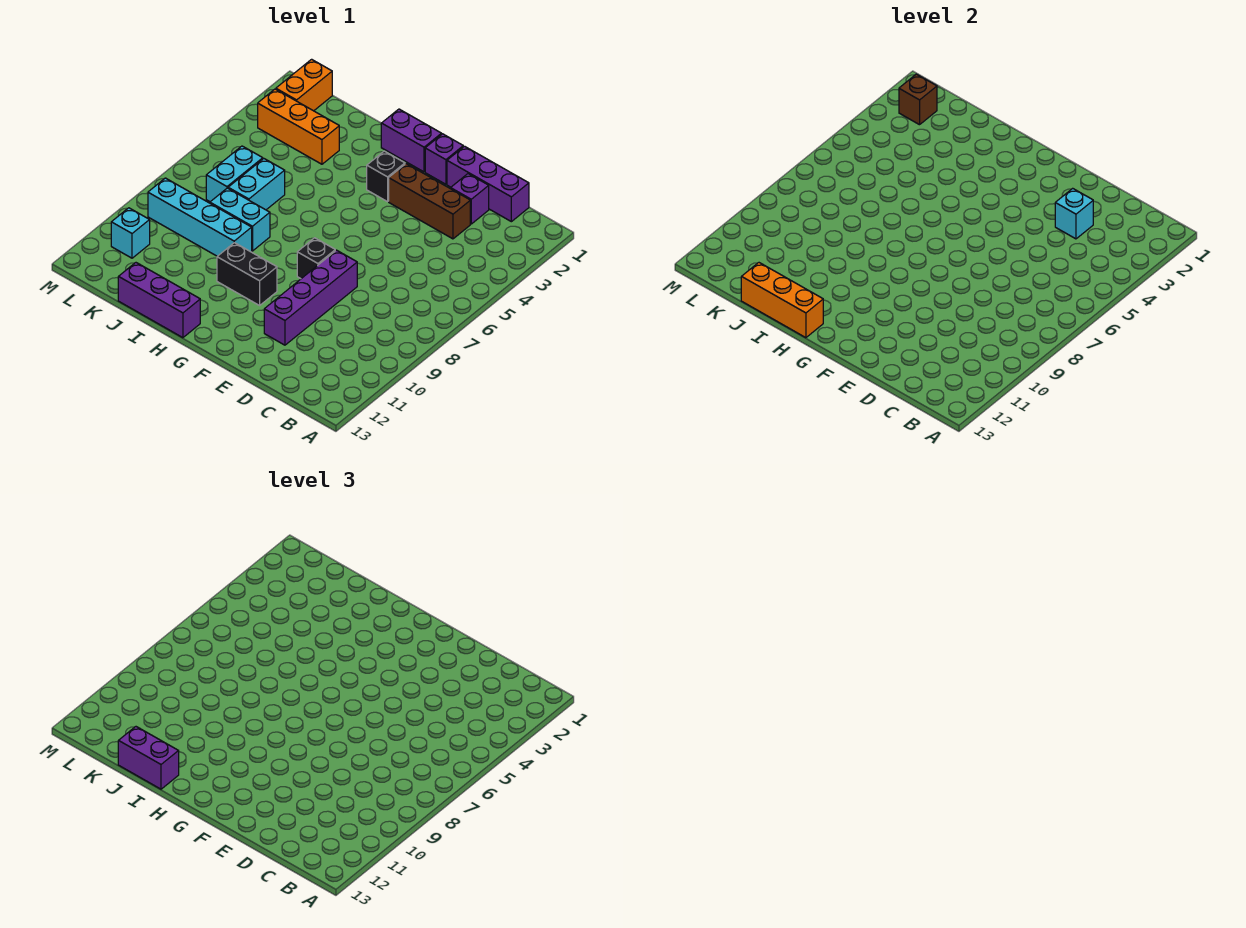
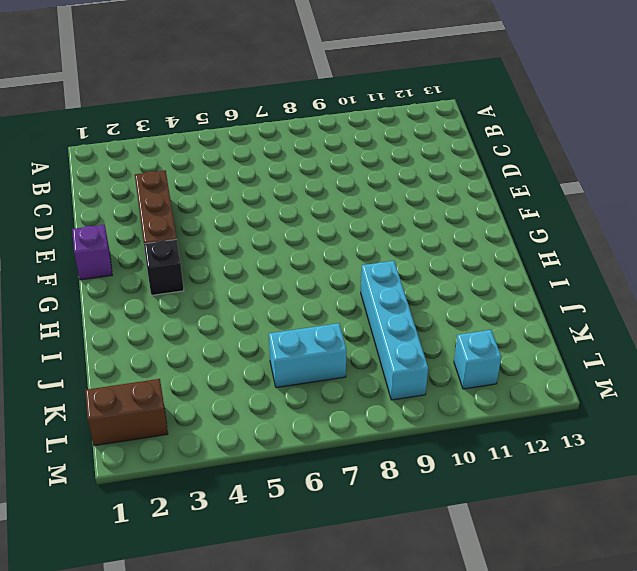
brown 1x2 brick [85,379,168,446] -> orange 1x2 brick [276,59,332,111]
none -> purple 1x3 brick [447,146,529,222]
none -> purple 1x1 brick [451,174,489,224]
none -> purple 1x4 brick [264,250,357,345]

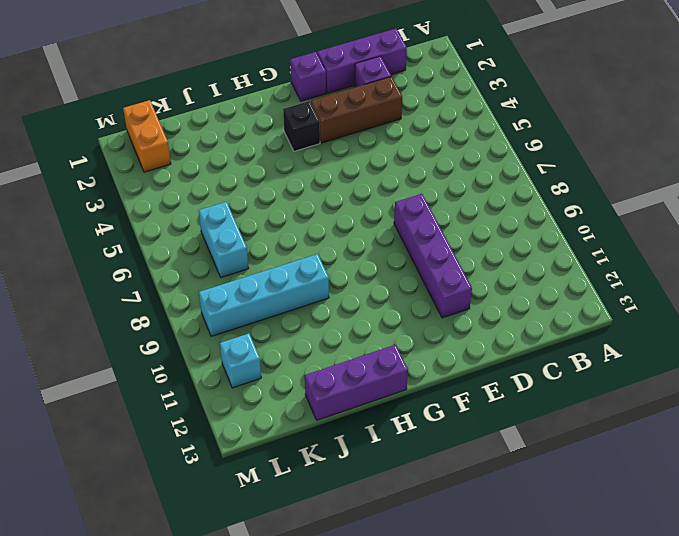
none -> black 1x1 brick [297,238,335,279]
none -> purple 1x2 brick [381,109,442,172]
none -> black 1x2 brick [217,243,277,305]

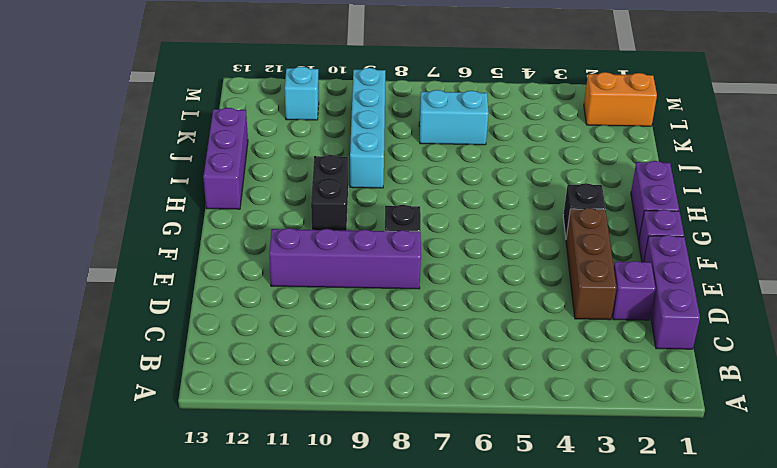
none -> cyan 1x2 brick [210,188,270,251]
none -> orange 1x3 brick [258,89,339,164]
none -> cyan 1x2 brick [228,159,285,210]

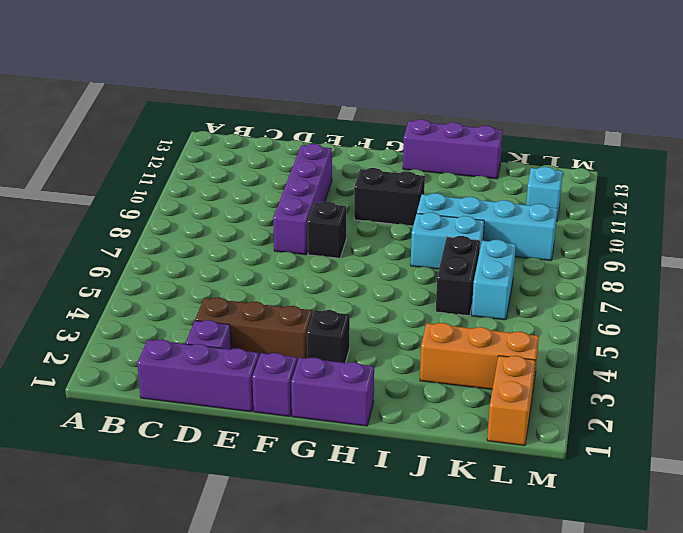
black 1x2 brick [436,236,480,316] -> cyan 1x2 brick [228,159,285,210]
none -> cyan 1x1 brick [1055,188,1093,239]
none -> orange 1x3 brick [741,263,823,338]
none -> brown 1x1 brick [899,74,937,125]

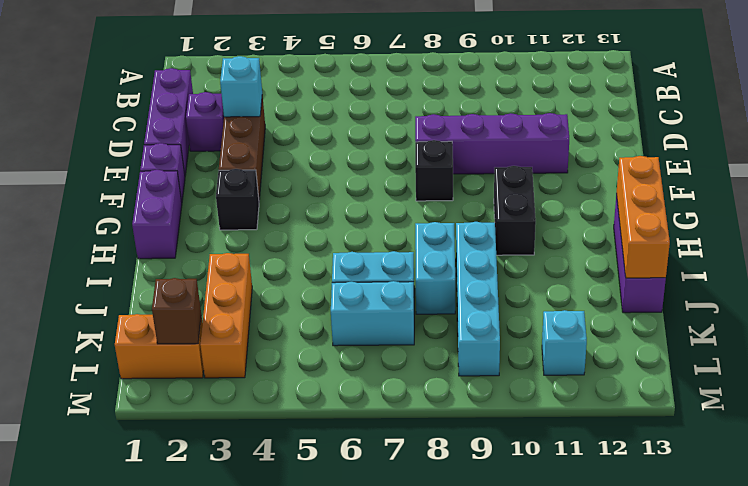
none -> purple 1x2 brick [118,727,179,789]

